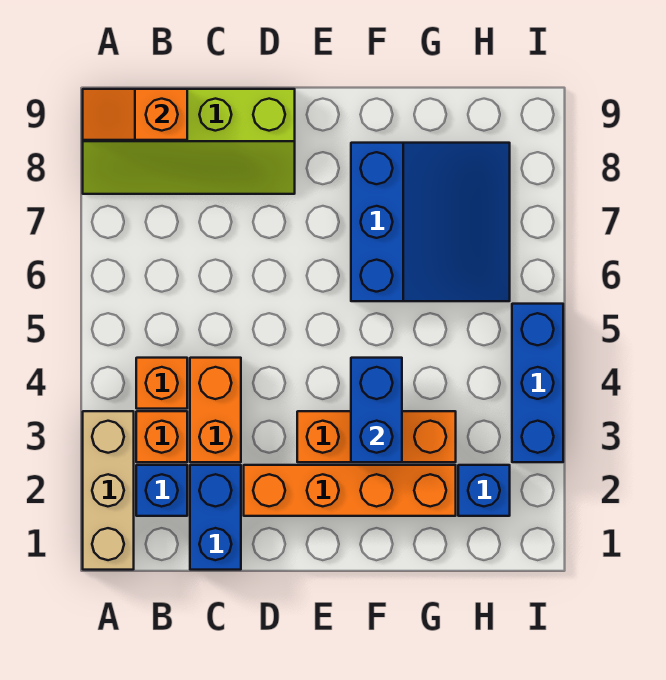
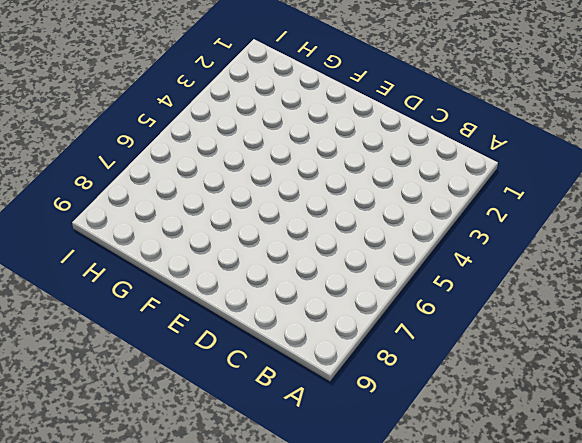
none -> tan 1x3 brick [83,411,134,570]
none -> lime 2x4 slope [83,89,295,194]
none -> blue 1x1 brick [136,465,187,516]

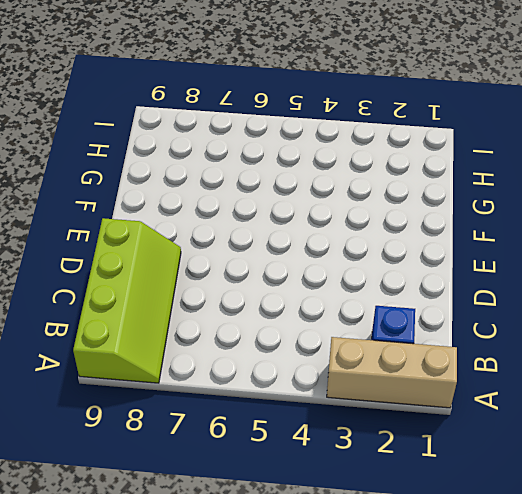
none -> orange 1x1 brick [136,411,187,462]
none -> orange 1x1 brick [136,358,187,409]
none -> blue 1x2 brick [190,465,241,570]

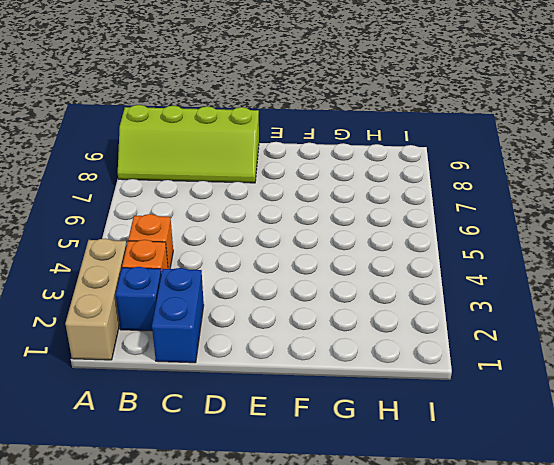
none -> orange 1x2 brick [190,358,241,462]
none -> orange 1x4 brick [244,465,456,516]
none -> orange 1x3 brick [297,411,456,462]

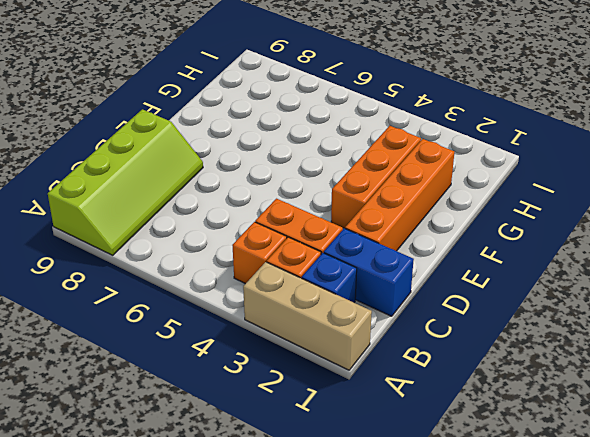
none -> blue 3x3 slope [351,143,510,301]
none -> blue 1x1 brick [458,465,510,516]
none -> blue 1x3 brick [512,304,563,462]

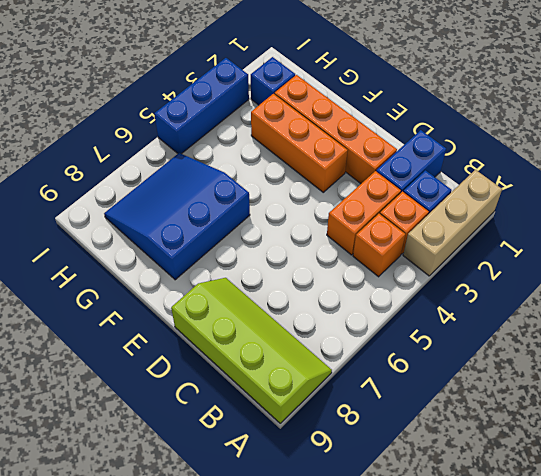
none -> orange 1x2 slope [83,89,187,140]
none -> blue 1x2 brick [351,358,402,462]

